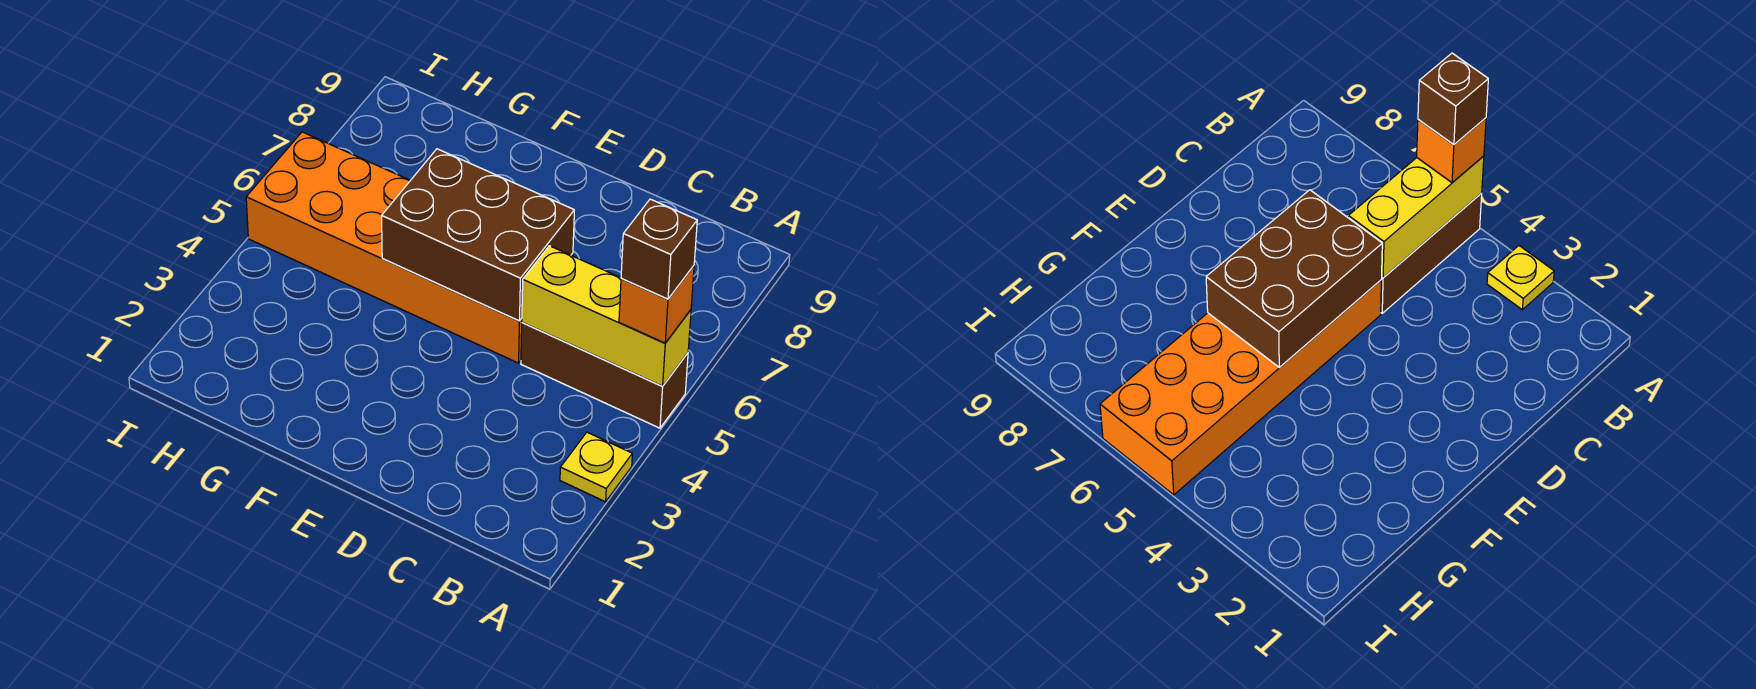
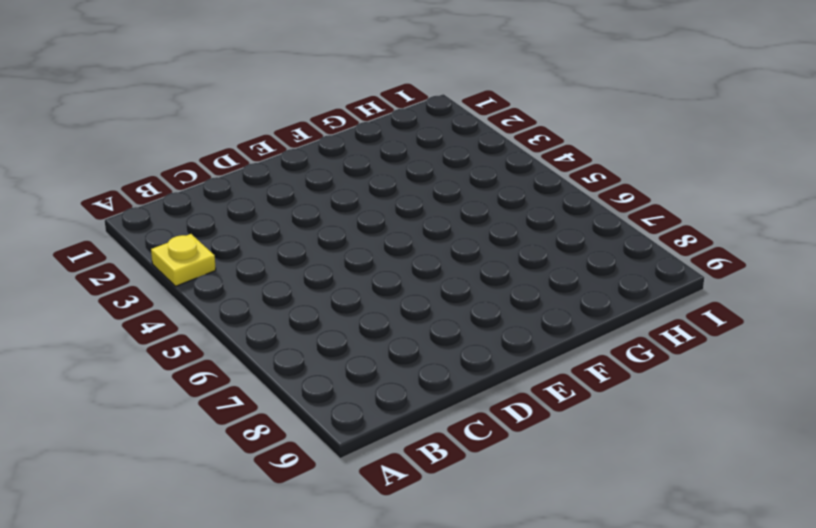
none -> brown 1x3 brick [521,322,688,428]
none -> orange 2x6 brick [246,132,573,363]

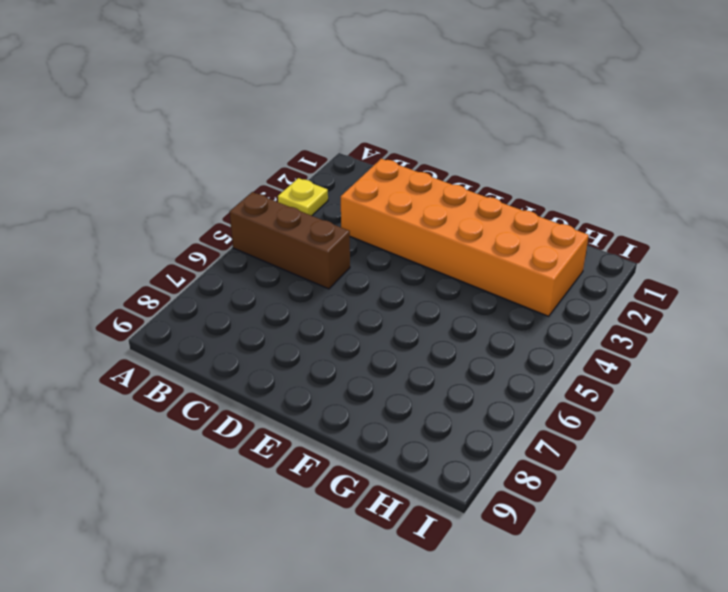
orange 2x6 brick [341,159,589,316] -> orange 2x6 brick moved to [246,132,573,363]
none -> yellow 1x3 brick [522,246,691,386]
none -> brown 2x3 brick [382,149,574,321]

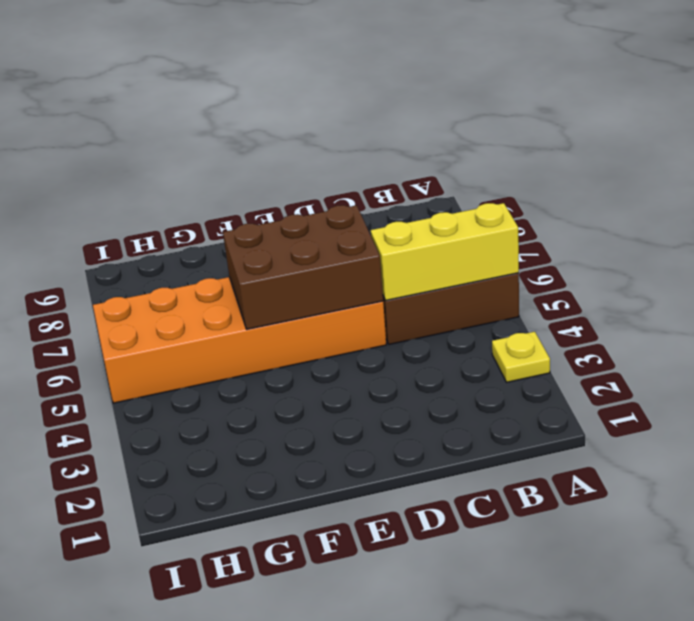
none -> orange 1x1 brick [619,266,694,343]
none -> brown 1x1 brick [621,199,697,299]

